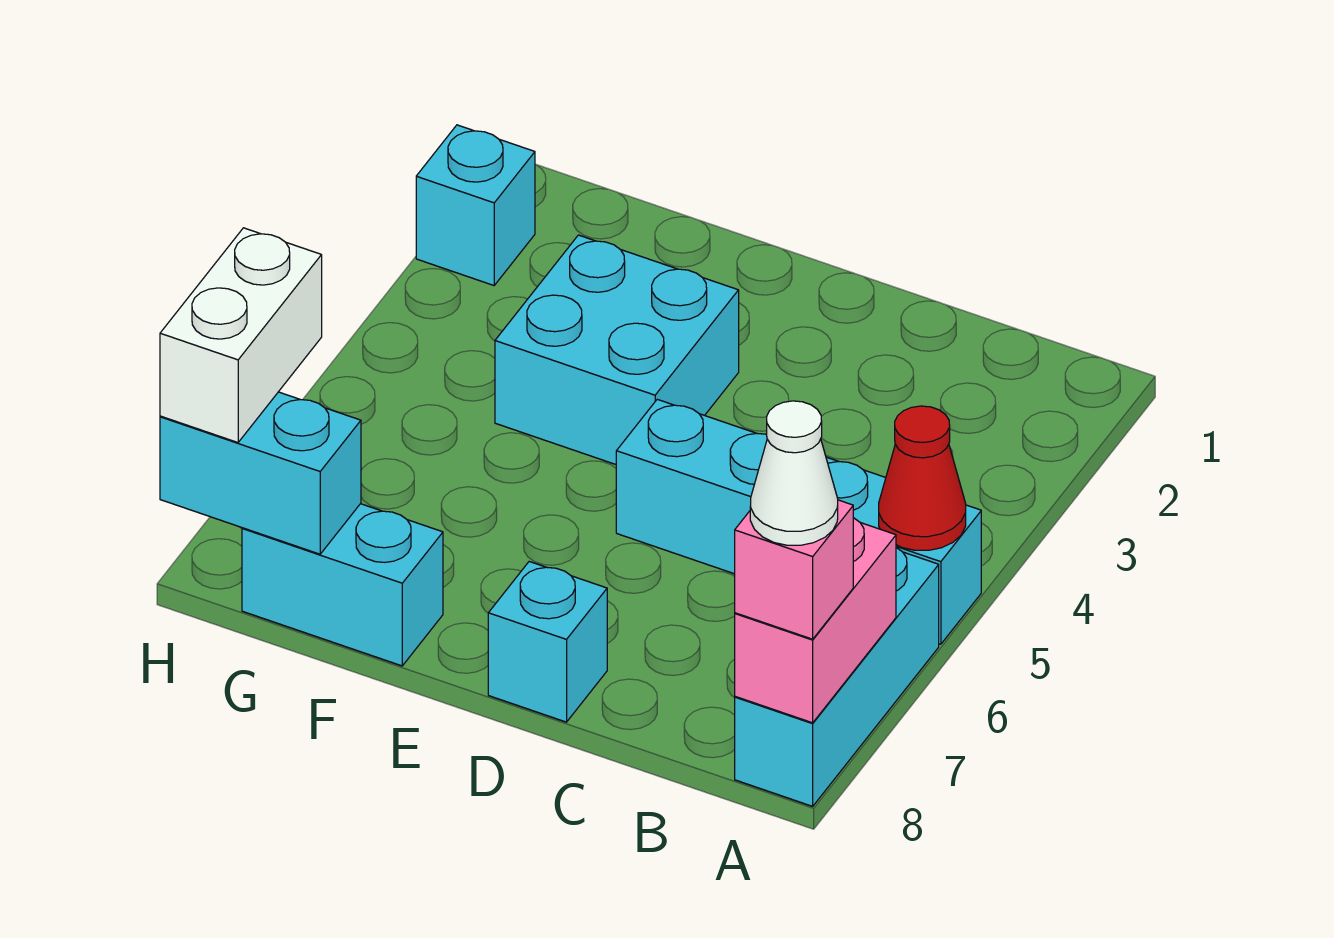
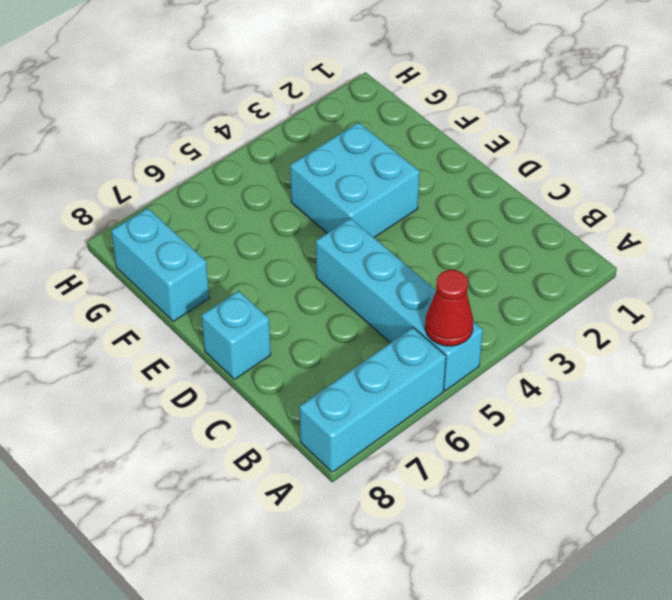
none -> cyan 1x1 brick [416,125,535,285]
none -> pink 1x2 brick [735,518,896,723]
none -> cyan 1x2 brick [160,392,361,554]

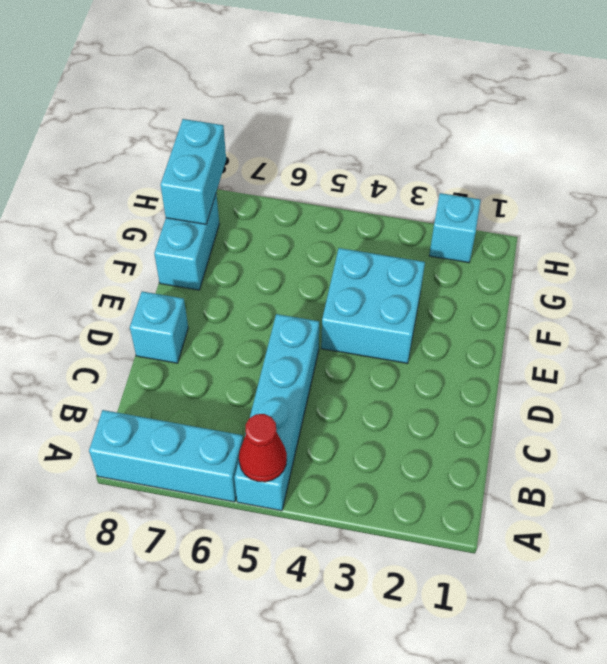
none -> pink 1x2 brick [735,518,896,723]
none -> pink 1x1 brick [735,500,853,639]
none -> white 1x2 brick [160,228,322,442]

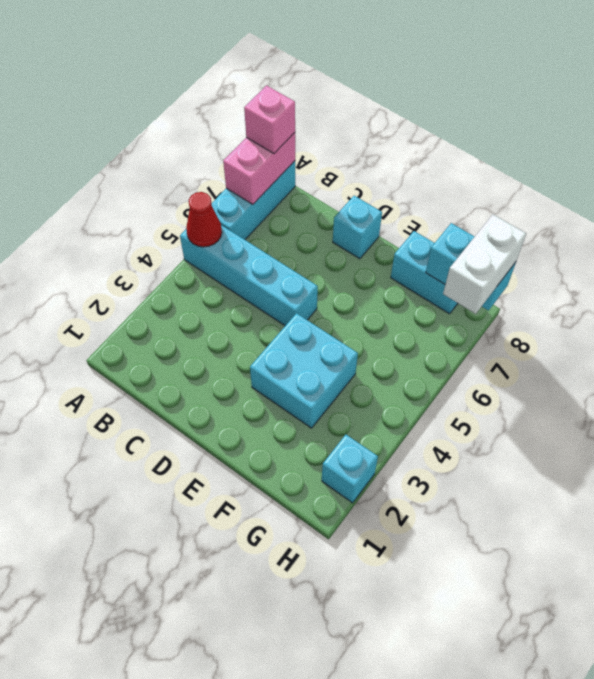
none -> white 1x1 cone [750,401,838,545]

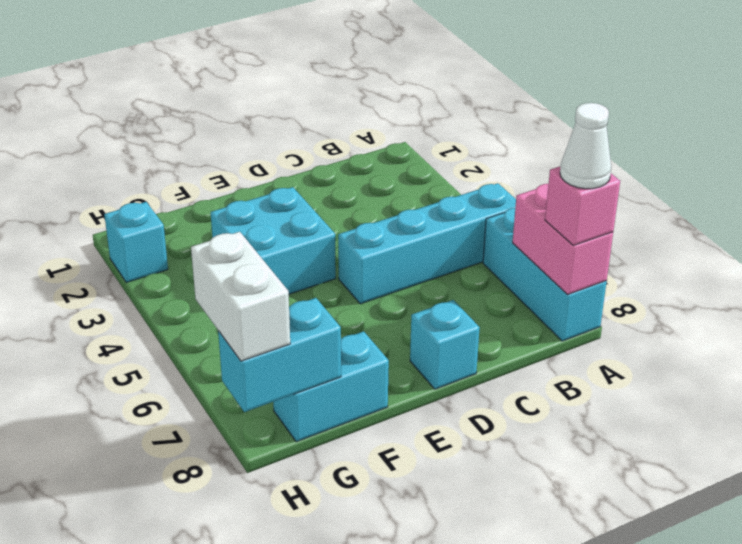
none -> red 1x1 cone [879,406,966,550]

